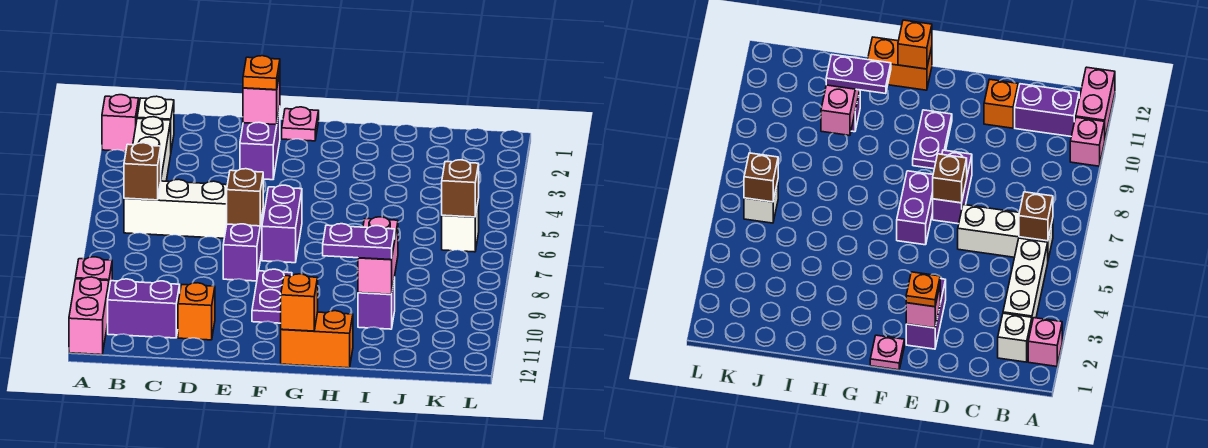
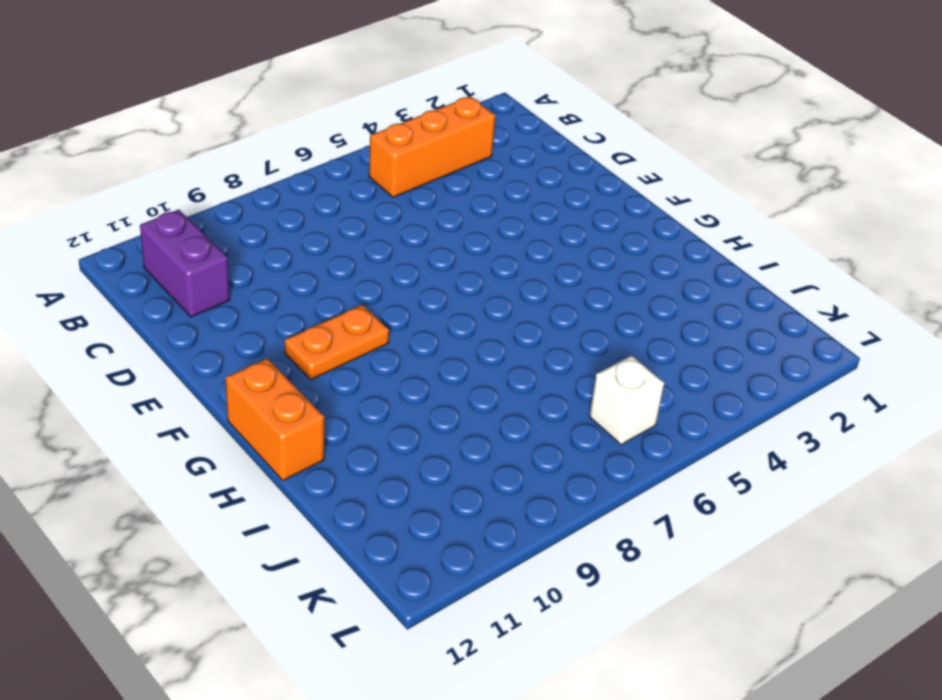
orange 1x3 brick [369,96,495,197] -> white 1x3 brick [133,117,171,181]
orange 1x2 plate [285,305,389,380] -> purple 1x2 plate [252,269,292,323]
none -> pink 1x1 brick [102,95,139,151]
none -> pink 1x1 brick [76,257,112,288]
none -> pink 1x2 brick [69,277,109,355]

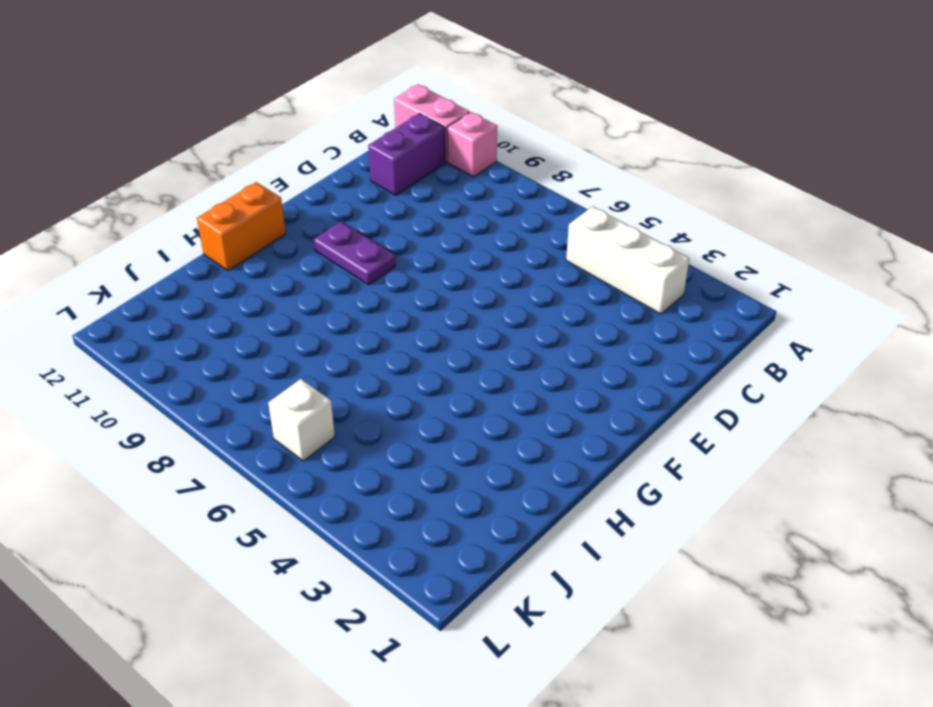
none -> pink 1x1 brick [102,95,139,151]
none -> white 1x1 brick [137,96,174,150]
none -> white 1x3 brick [124,179,227,238]

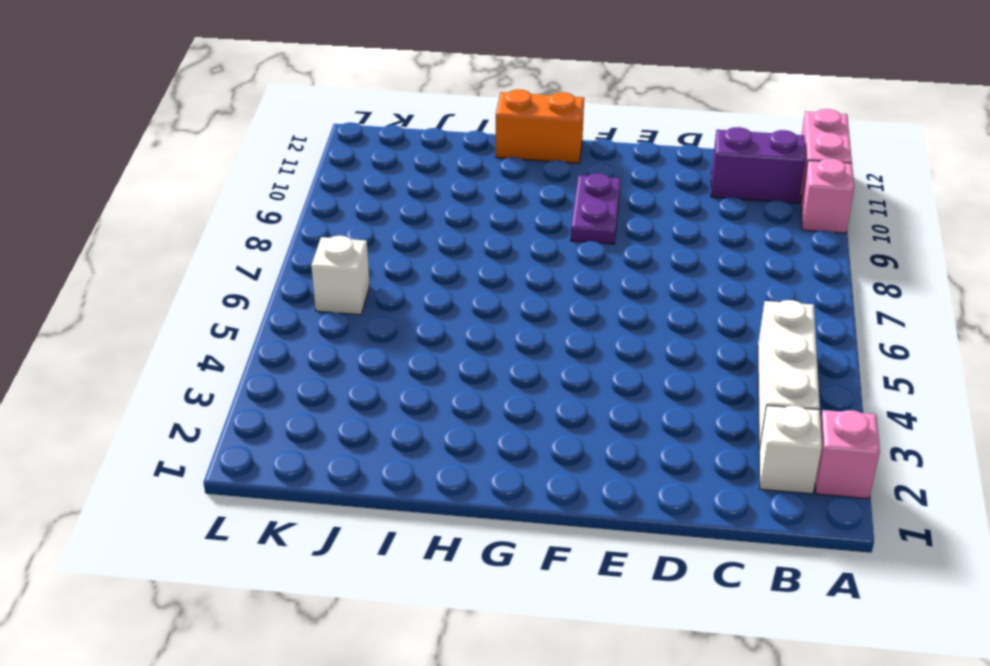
none -> white 1x3 brick [124,179,227,238]
none -> orange 1x1 brick [178,283,215,340]
none -> purple 1x2 brick [240,108,280,180]

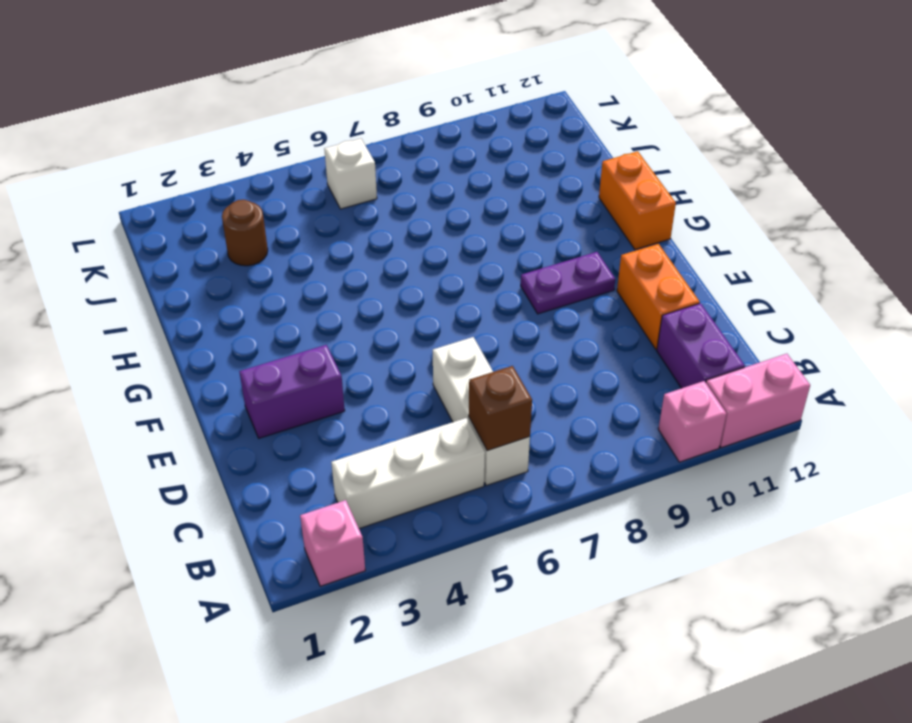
orange 1x2 brick [617,244,700,349] -> orange 1x1 brick [178,283,215,340]
brown 1x1 round brick [222,200,268,266] -> none
none -> white 1x1 brick [137,96,174,150]
none -> purple 1x2 brick [223,212,263,281]
none -> pink 1x1 plate [282,107,319,141]

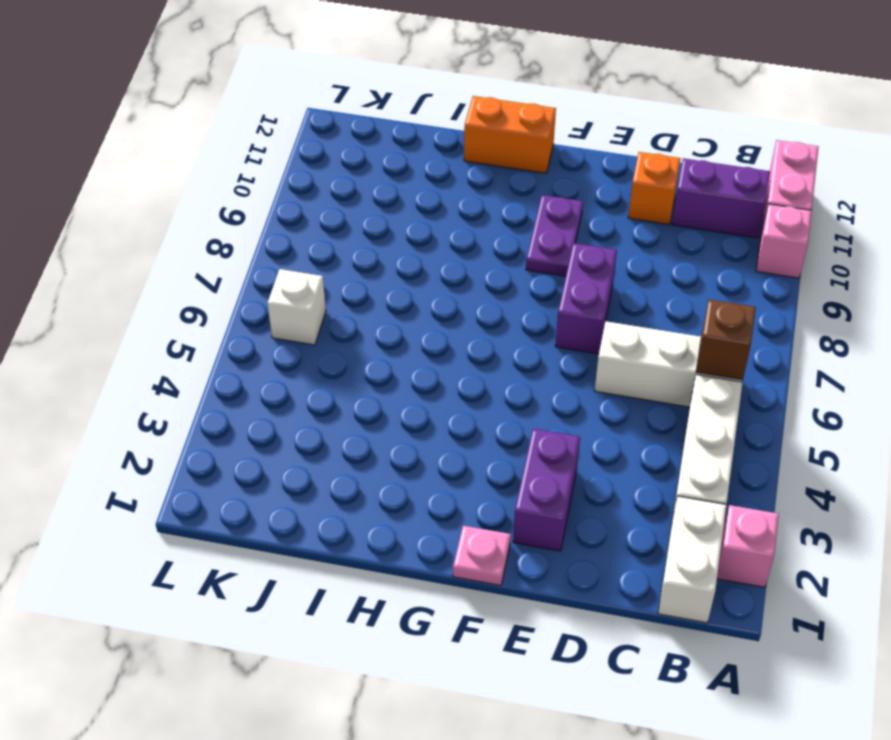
white 1x2 brick [658,496,726,623] -> white 1x1 brick [137,96,174,150]
none -> purple 1x2 brick [262,185,302,263]
none -> purple 1x1 brick [358,277,395,329]
none -> pink 1x1 brick [243,73,280,125]

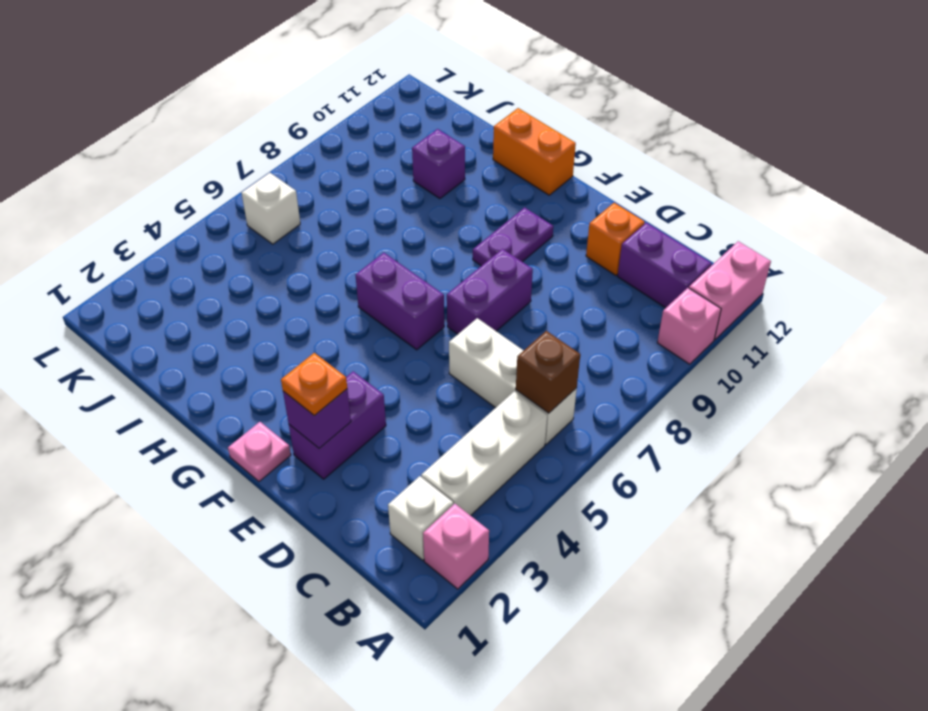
purple 1x1 brick [283,389,351,448] -> pink 1x1 brick [243,73,280,125]
purple 1x2 brick [355,253,444,350] -> purple 1x2 brick turned to [262,185,302,263]
none -> brown 1x1 brick [227,169,263,226]
none -> orange 1x1 brick [281,274,318,331]
none -> pink 1x2 brick [358,217,398,294]

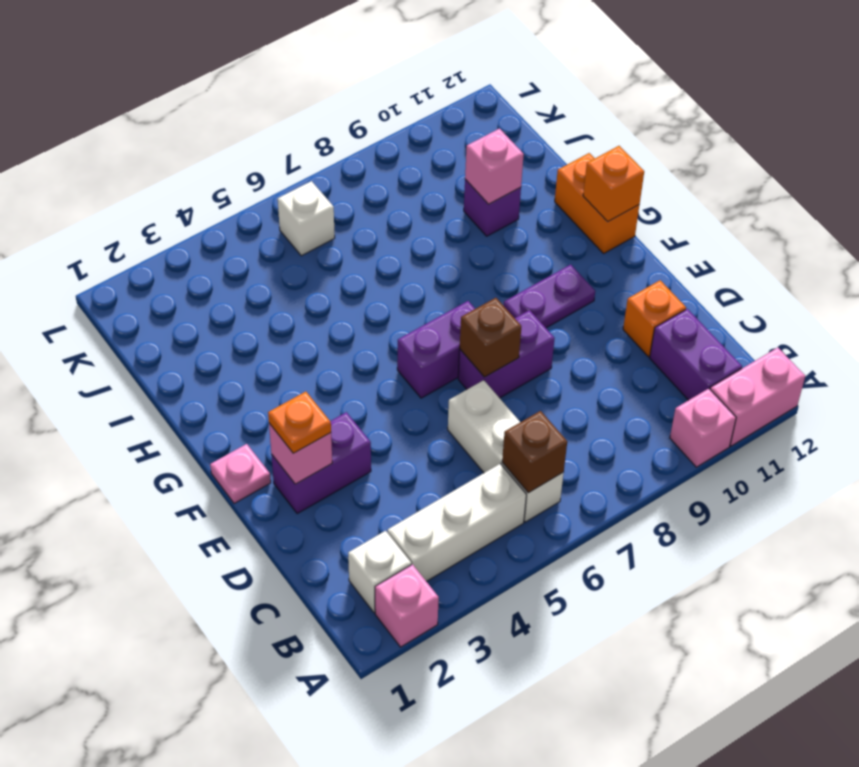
pink 1x1 brick [465,128,524,204] -> pink 1x2 brick [358,217,398,294]
none -> brown 1x1 brick [442,160,479,217]
none -> purple 1x2 plate [323,224,395,260]

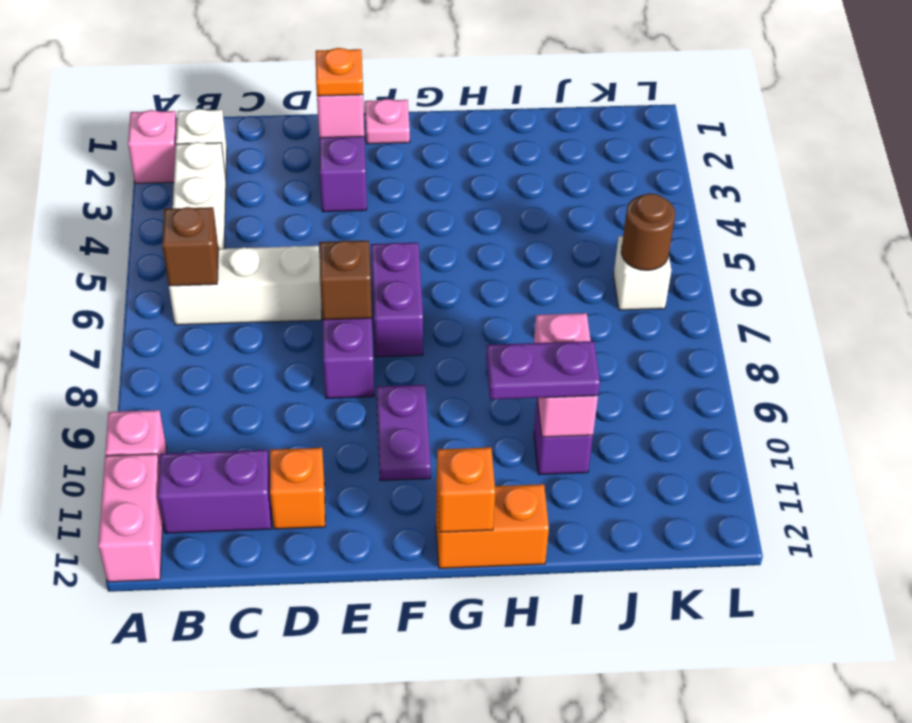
brown 1x1 round brick [621,193,675,270] -> brown 1x1 brick [442,160,479,217]

